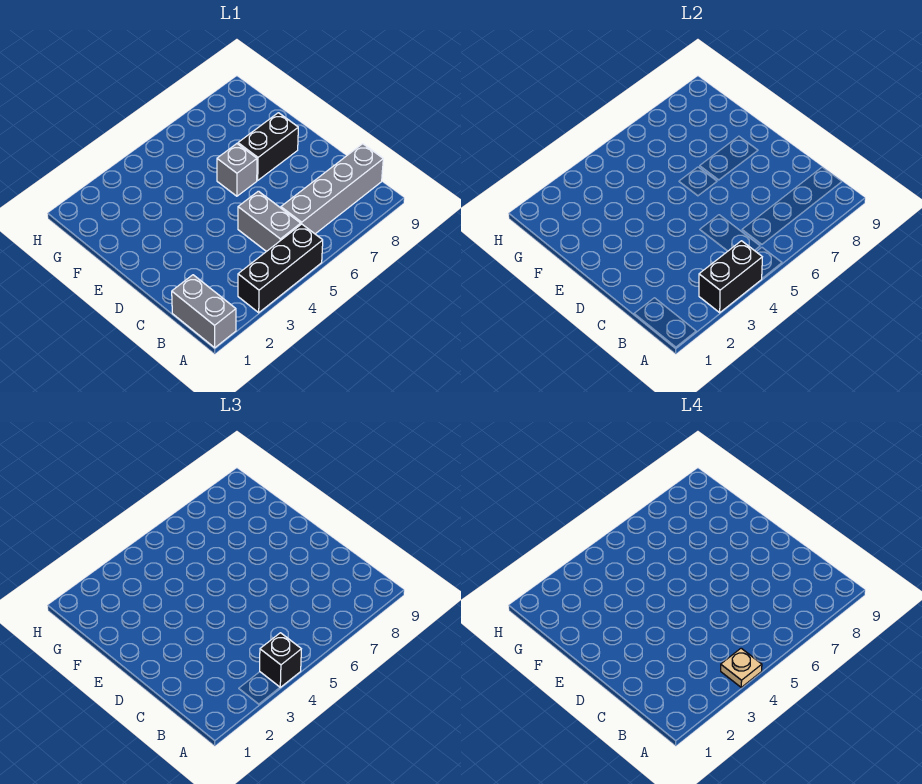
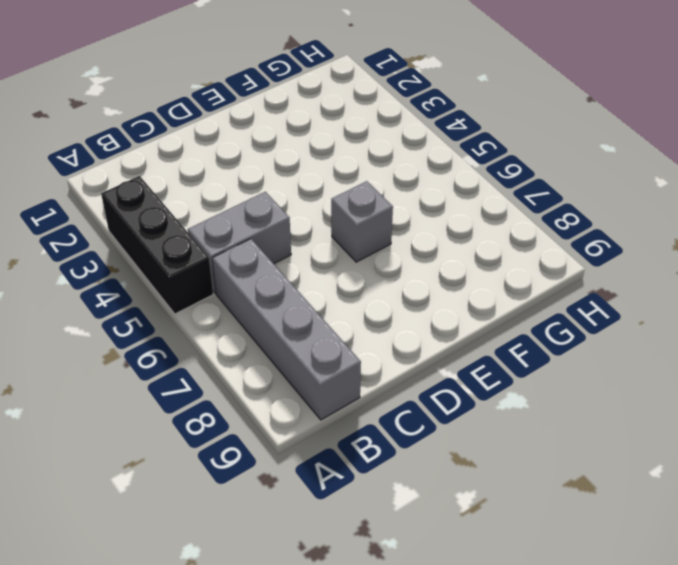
none -> grey 1x2 brick [172,275,236,348]
none -> black 1x2 brick [238,113,298,180]

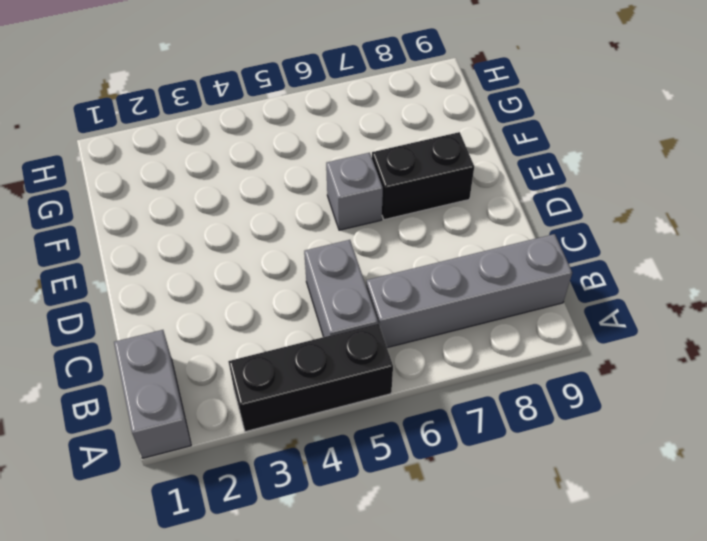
none -> black 1x2 brick [699,241,762,313]
none -> black 1x1 brick [260,633,301,687]

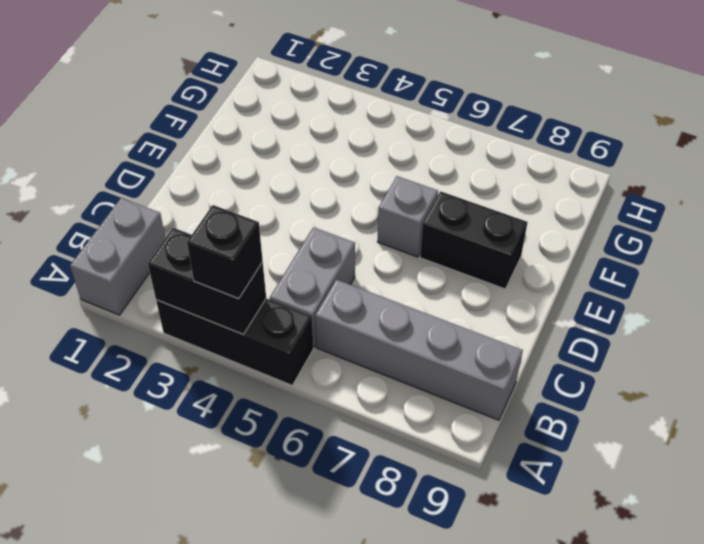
none -> tan 1x1 plate [721,648,762,687]

